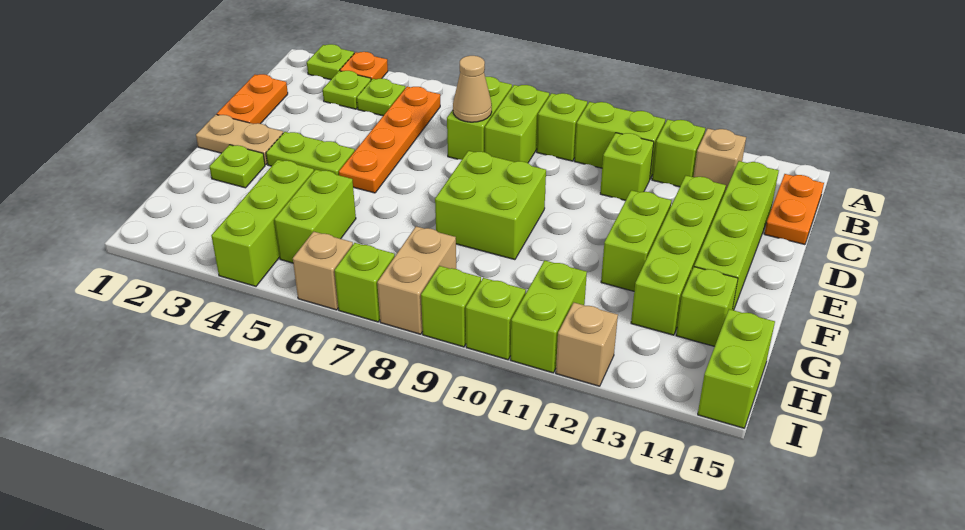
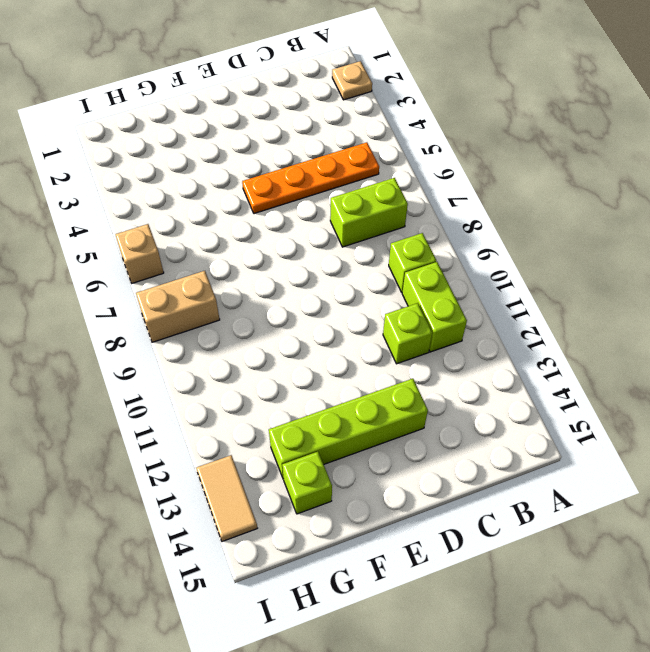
tan 1x1 plate [332,61,372,100] -> lime 1x1 plate [307,44,354,80]
tan 1x2 tile [196,455,257,542] -> none
none -> orange 1x1 plate [340,52,388,80]
none -> lime 1x1 plate [323,71,371,109]
none -> lime 1x1 plate [357,79,405,116]
none -> lime 1x2 brick [485,85,549,163]

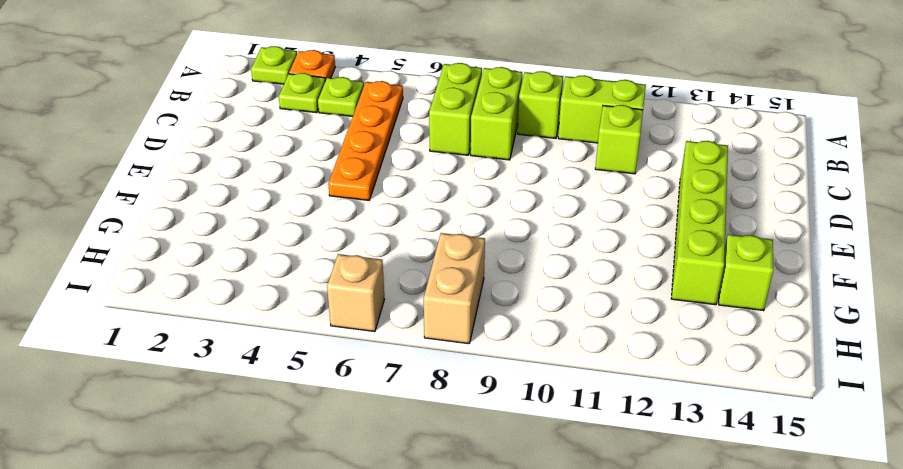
none -> lime 1x1 brick [652,119,705,187]
none -> tan 1x1 brick [694,129,746,192]
none -> orange 1x2 plate [764,174,824,245]
none -> orange 1x2 plate [217,74,288,124]

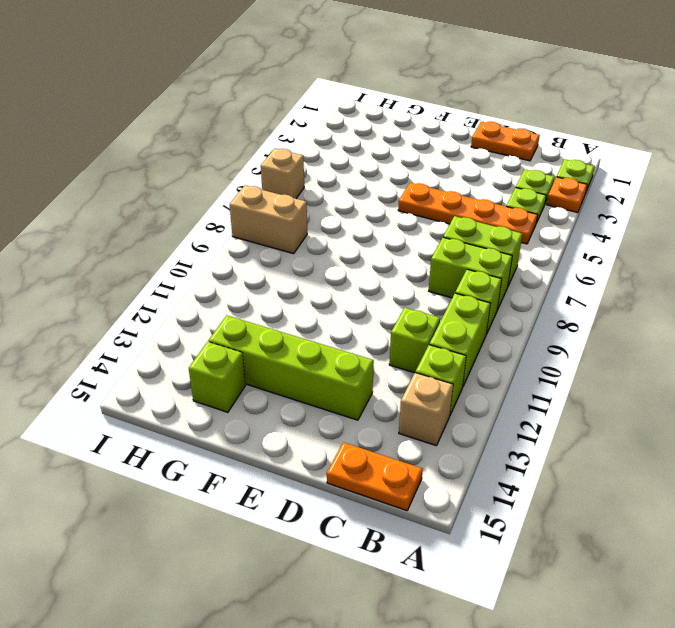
none -> lime 1x4 brick [694,161,779,310]
none -> tan 1x2 plate [196,115,283,165]
none -> lime 1x2 plate [266,132,355,175]
none -> lime 2x2 brick [435,151,546,260]

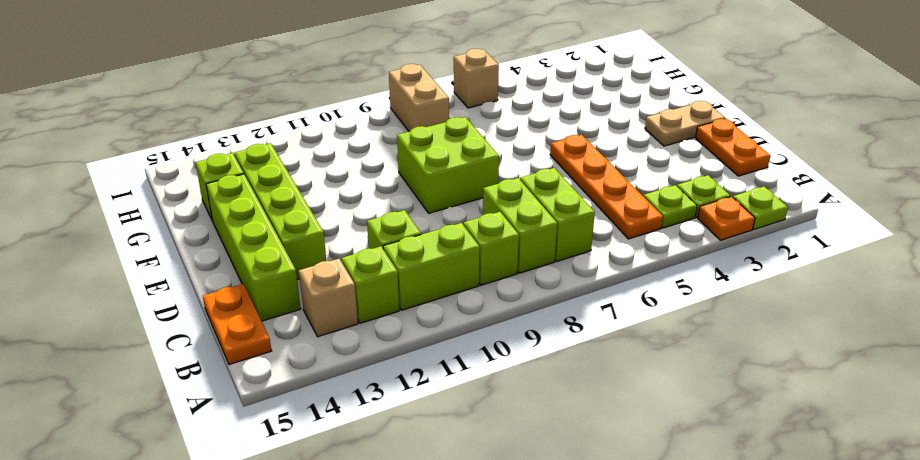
none -> lime 1x2 plate [266,132,355,175]
none -> lime 1x2 brick [601,190,672,291]
none -> lime 1x1 plate [210,145,265,188]
none -> lime 1x3 brick [211,160,314,286]

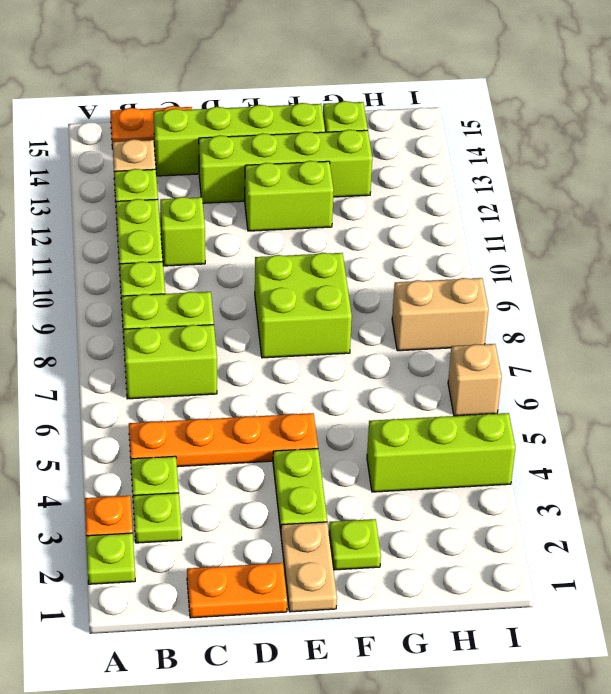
none -> lime 1x2 brick [274,169,356,263]
none -> lime 1x2 brick [511,260,587,373]
none -> lime 1x2 brick [698,309,775,428]
none -> lime 1x1 brick [335,243,395,322]

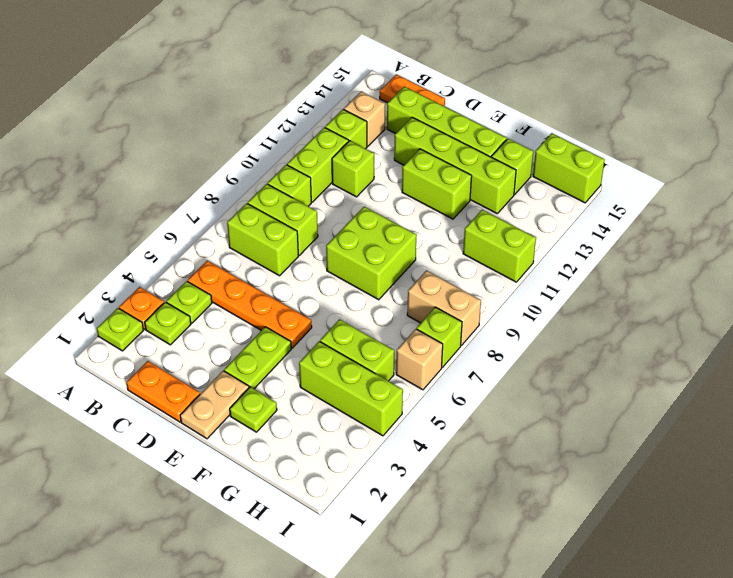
none -> lime 1x1 brick [421,266,481,347]
none -> lime 1x1 brick [466,278,526,360]
none -> tan 1x1 brick [556,303,618,386]
none -> tan 1x1 cone [453,56,492,122]

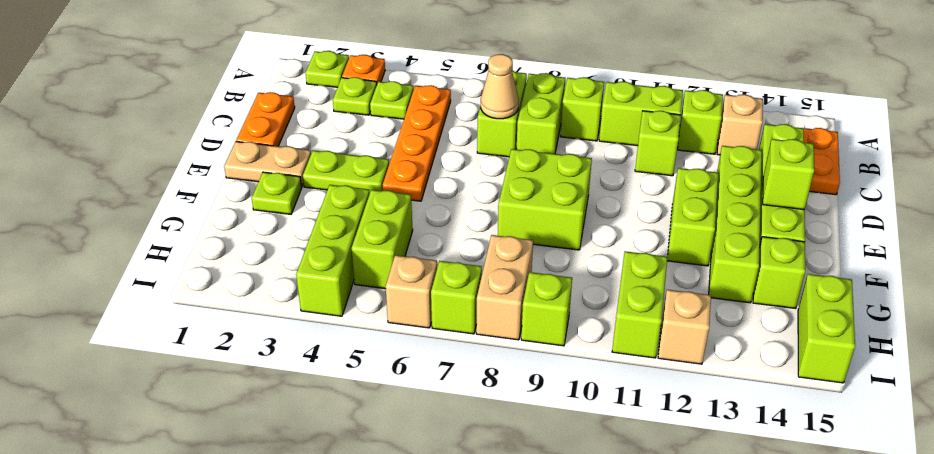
lime 1x1 brick [763,139,814,210] -> lime 1x1 brick moved to [466,278,526,360]

